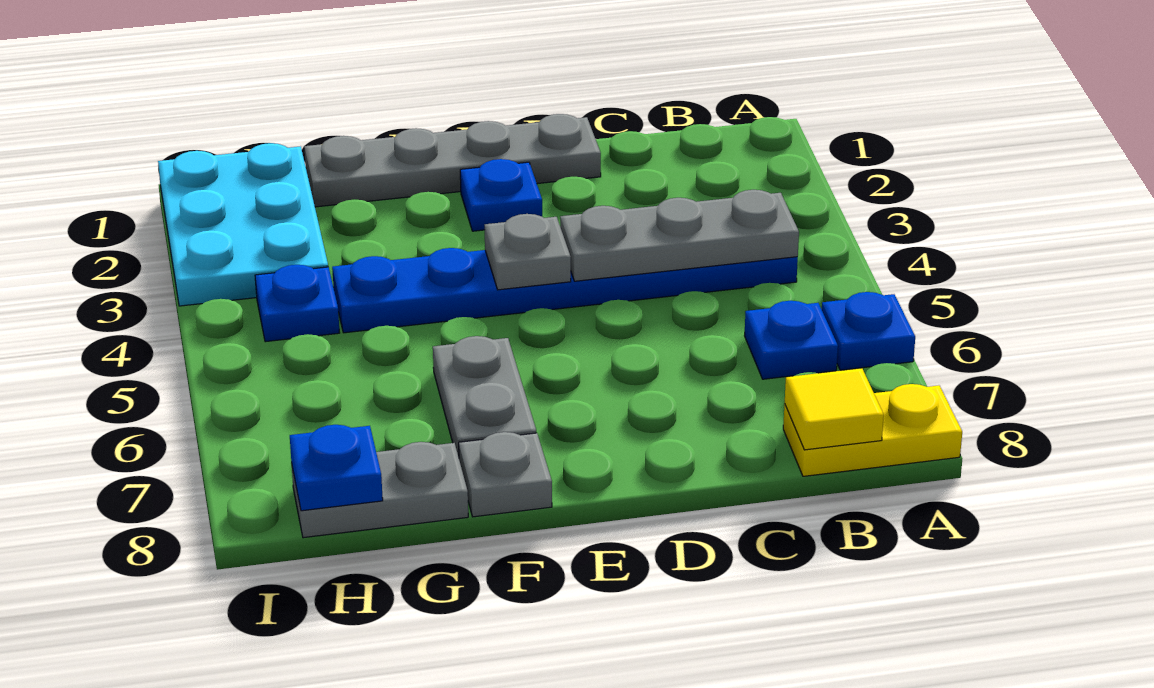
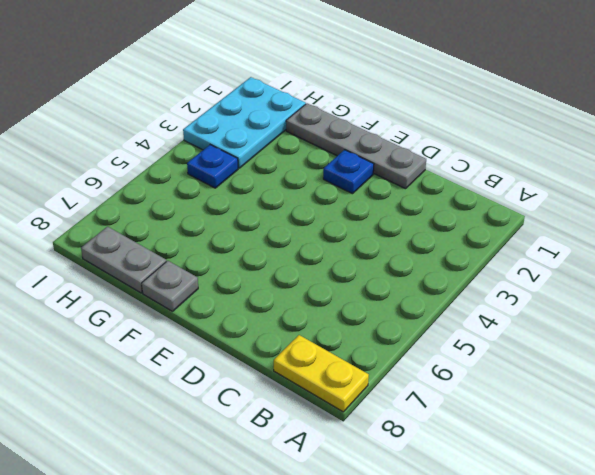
none -> blue 1x1 plate [822,292,915,370]
none -> blue 1x6 plate [332,248,798,333]
none -> blue 1x1 plate [745,301,838,379]

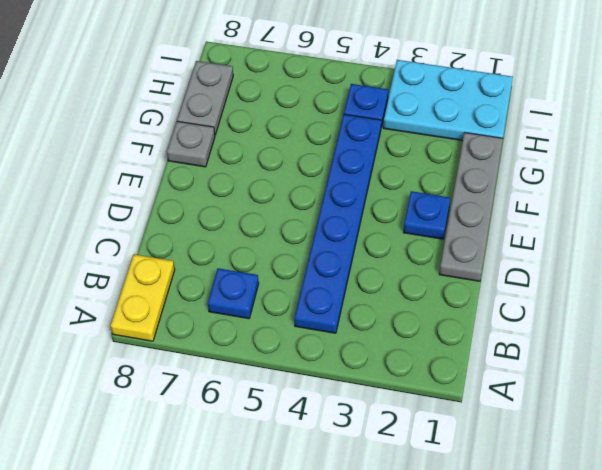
none -> blue 1x1 plate [822,292,915,370]
none -> grey 1x2 plate [433,336,536,457]
none -> grey 1x3 plate [560,190,799,281]

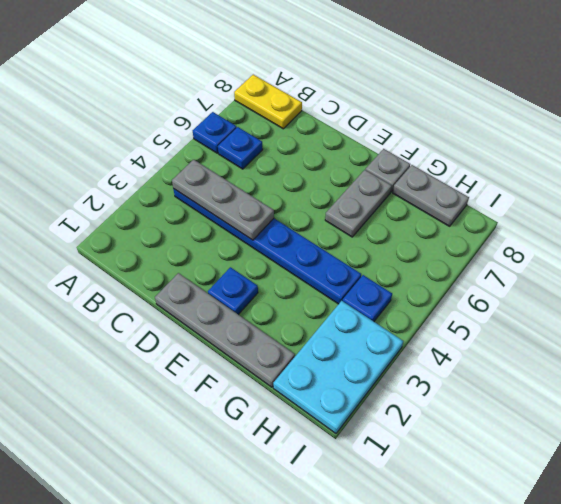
none -> yellow 1x1 tile [785,368,884,450]
none -> grey 1x1 plate [484,214,571,290]
none -> blue 1x1 plate [290,425,383,511]

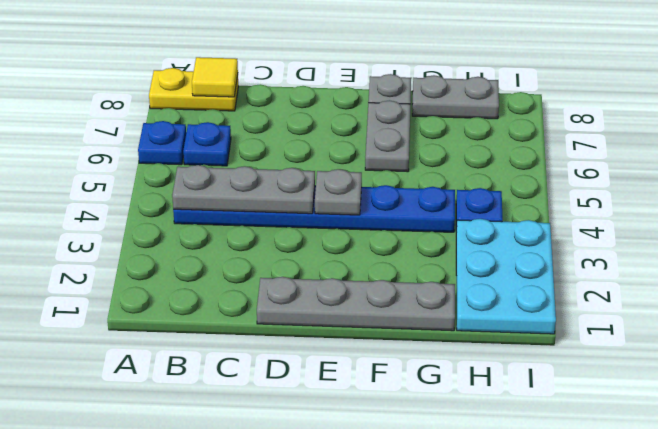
none -> blue 1x1 plate [460,159,542,231]
none -> blue 1x1 plate [290,425,383,511]

